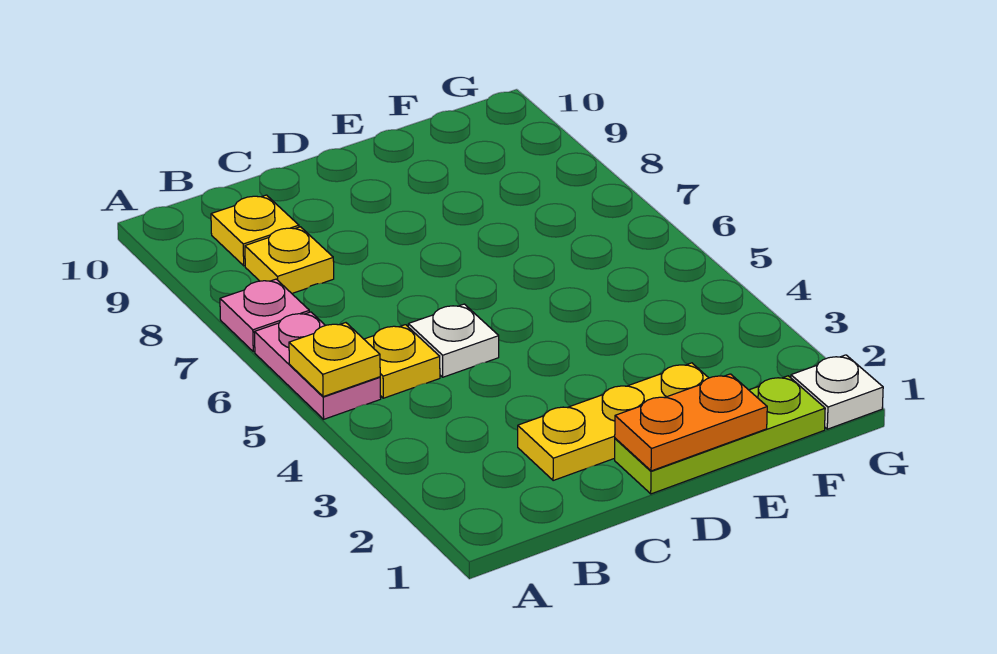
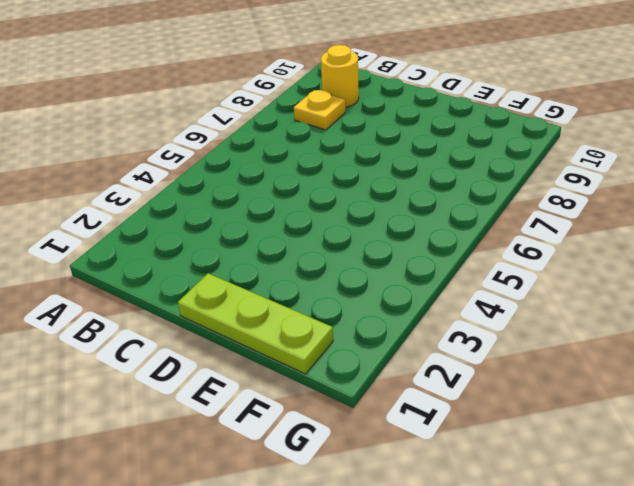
yellow 1x1 round brick [321,45,359,107] -> yellow 1x1 plate [211,195,299,266]
none -> pink 1x2 plate [254,312,381,419]
none -> pink 1x1 plate [220,279,309,352]

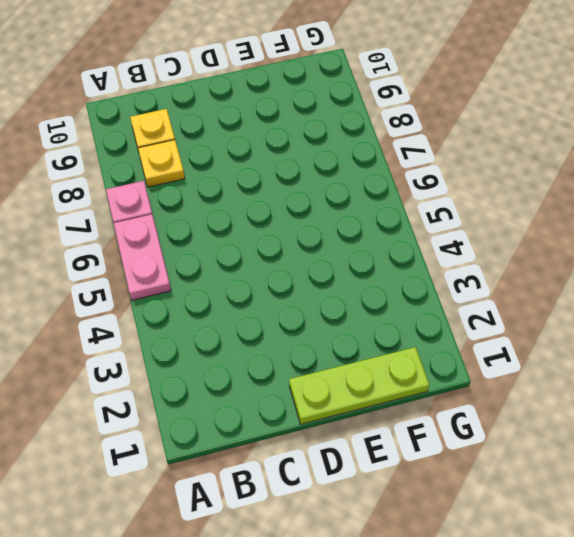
none -> yellow 1x1 plate [364,325,440,398]
none -> yellow 1x3 plate [518,363,708,481]

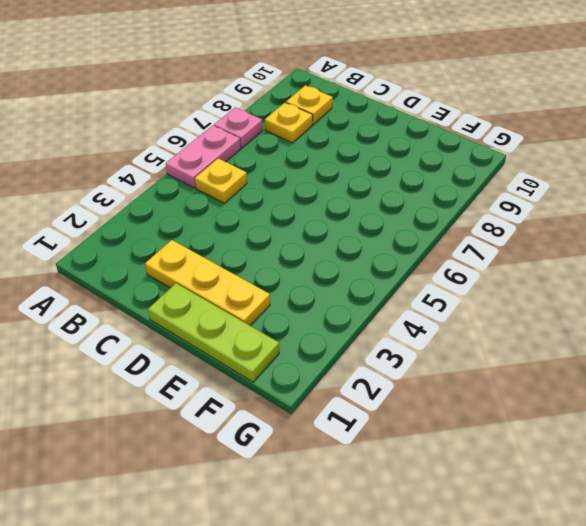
none -> white 1x1 plate [408,304,499,377]
none -> white 1x1 plate [791,355,883,429]

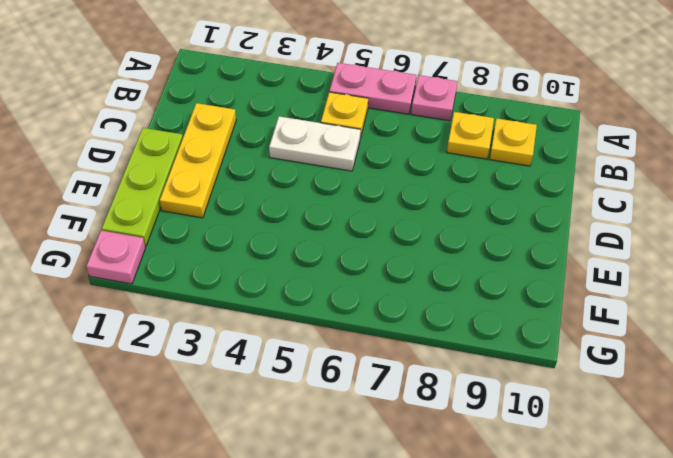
white 1x2 plate [269,116,361,171] -> white 1x1 plate [408,304,499,377]
pink 1x1 plate [86,230,145,284] -> white 1x1 plate [791,355,883,429]
none -> yellow 1x1 plate [289,323,380,397]
none -> orange 1x2 plate [615,374,767,471]

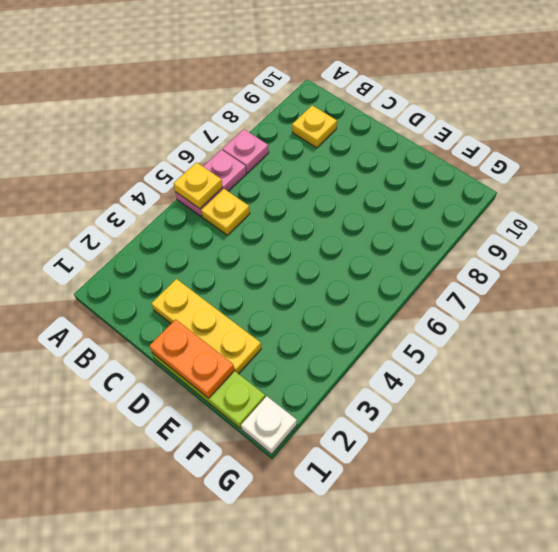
none -> yellow 1x1 plate [245,227,334,293]
none -> white 1x1 plate [408,304,499,377]

